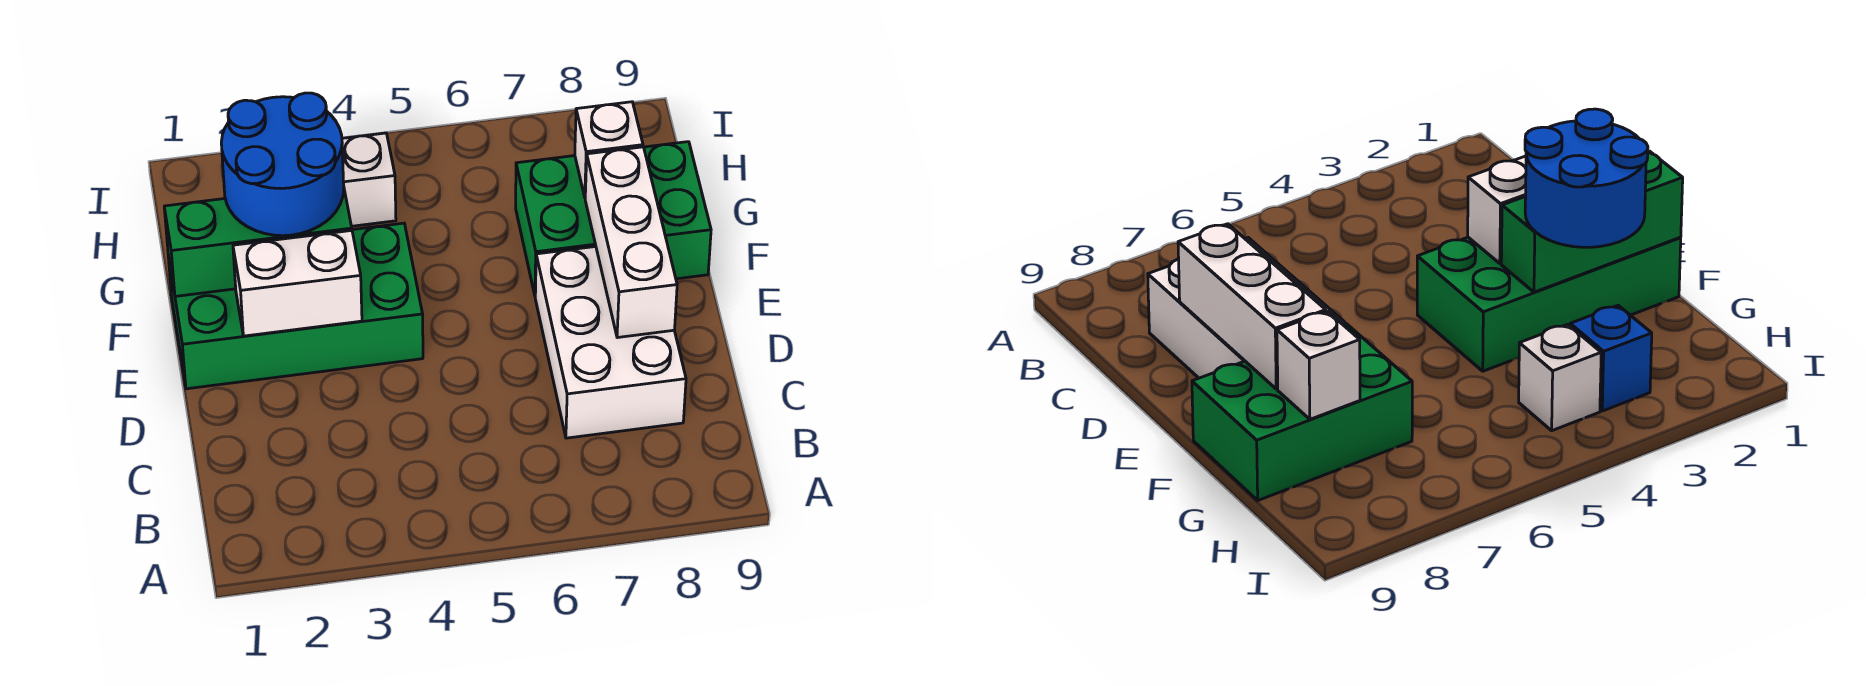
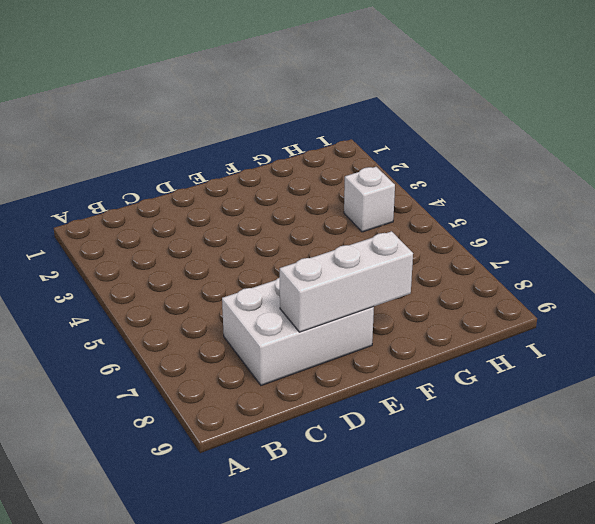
none -> green 2x4 brick [168,223,423,389]
none -> green 2x3 brick [516,142,711,295]

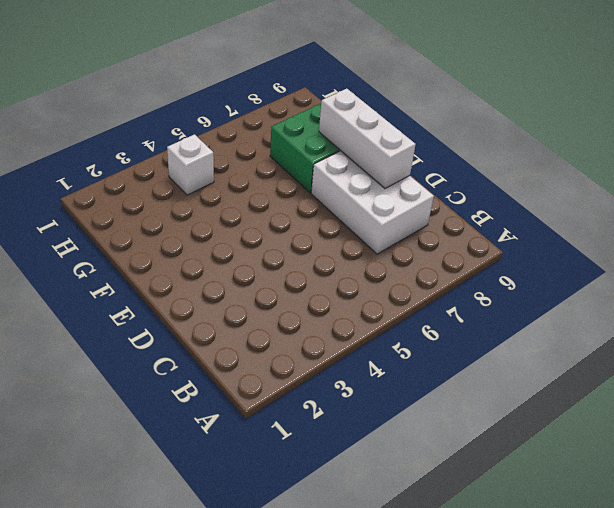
none -> green 2x4 brick [168,223,423,389]
none -> blue 1x1 brick [1570,305,1652,411]

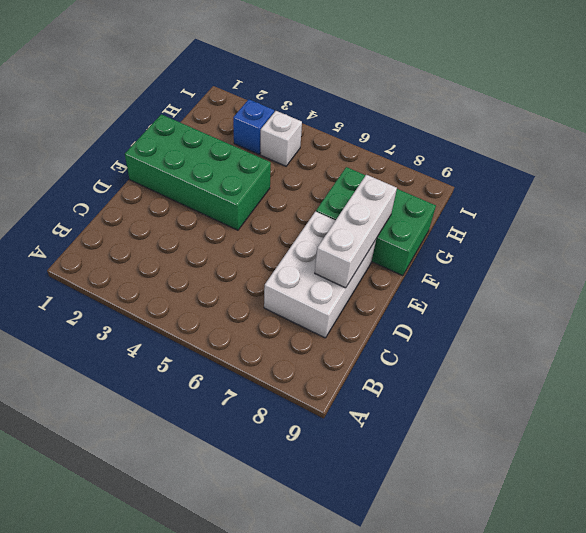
none -> white 1x2 brick [233,230,362,336]
none -> green 1x3 brick [164,190,352,296]

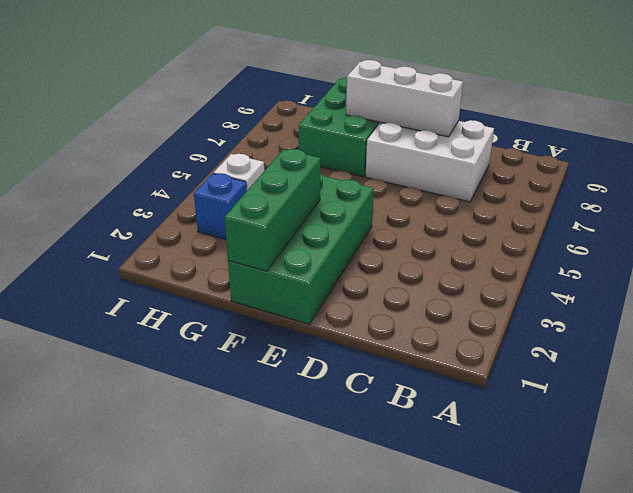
none -> white 1x2 brick [233,230,362,336]
none -> white 1x1 brick [575,102,643,197]

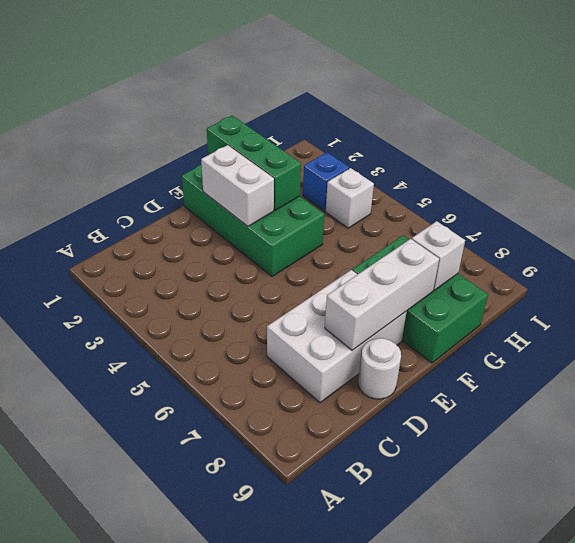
white 1x1 round brick [358,338,401,399] -> none
none -> blue 2x2 round brick [221,93,344,236]

